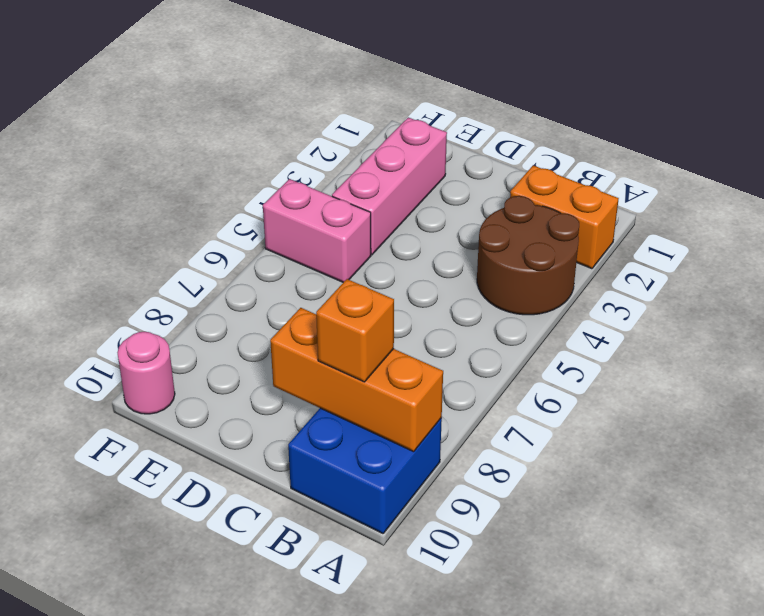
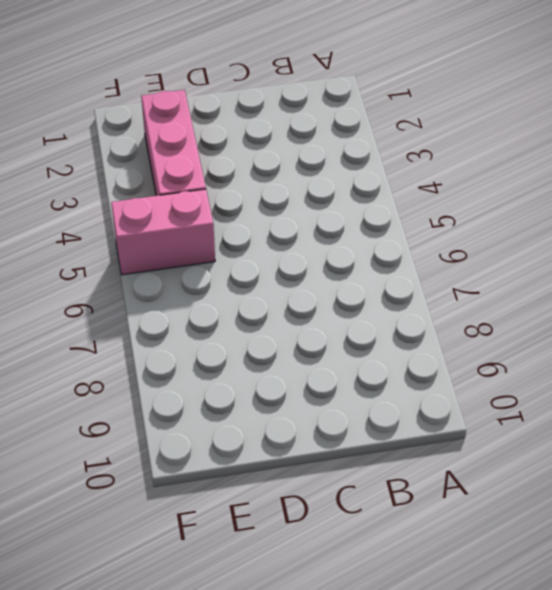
none -> orange 1x2 brick [510,165,619,269]
none -> brown 2x2 round brick [477,196,579,315]

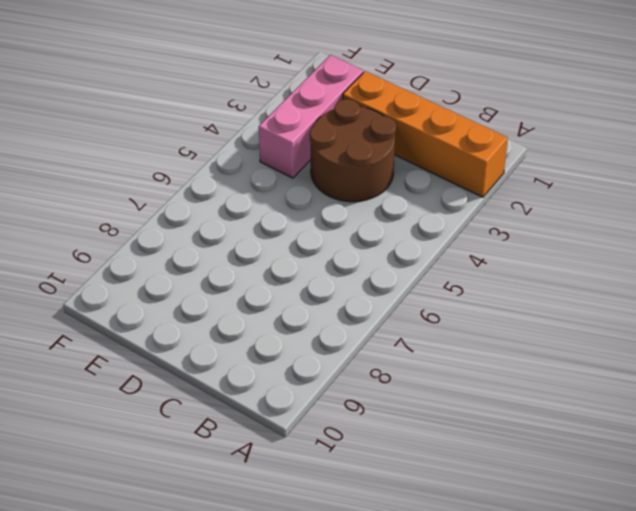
orange 1x4 brick [343,71,508,197] -> orange 1x2 brick [510,165,619,269]
brown 2x2 round brick [310,99,396,202] -> brown 2x2 round brick moved to [477,196,579,315]
none -> blue 2x2 brick [288,408,442,534]
none -> pink 1x2 brick [263,179,371,282]

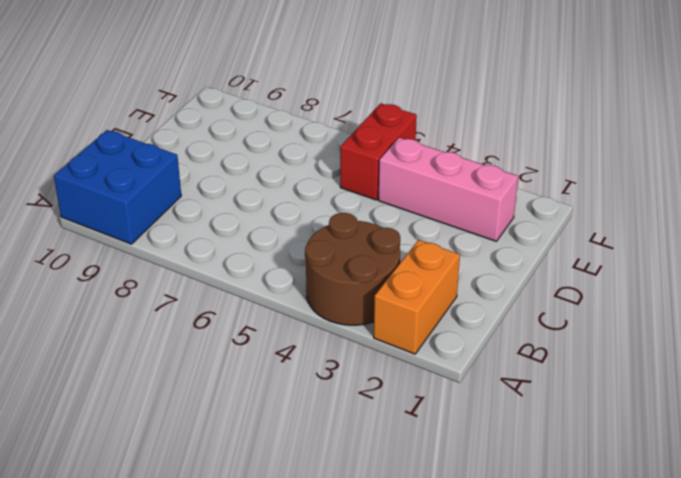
red 1x2 brick [340,103,417,200] -> pink 1x2 brick [263,179,371,282]
none -> pink 1x1 round brick [117,332,175,414]
none -> orange 1x3 brick [270,308,443,452]

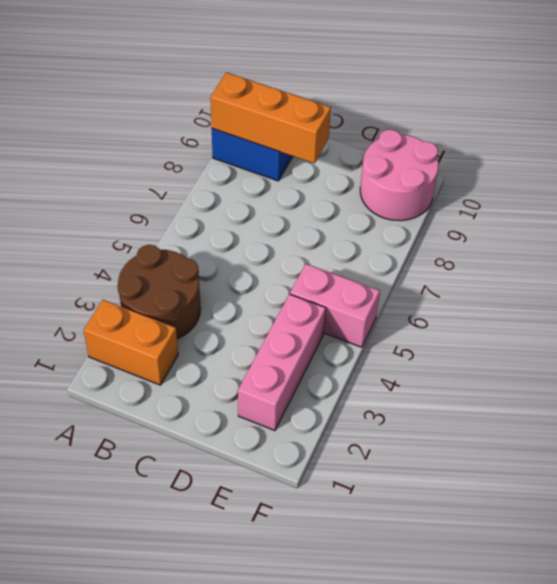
pink 2x2 round brick [360,130,439,221] -> pink 1x1 round brick [117,332,175,414]
none -> orange 1x1 brick [316,279,394,382]

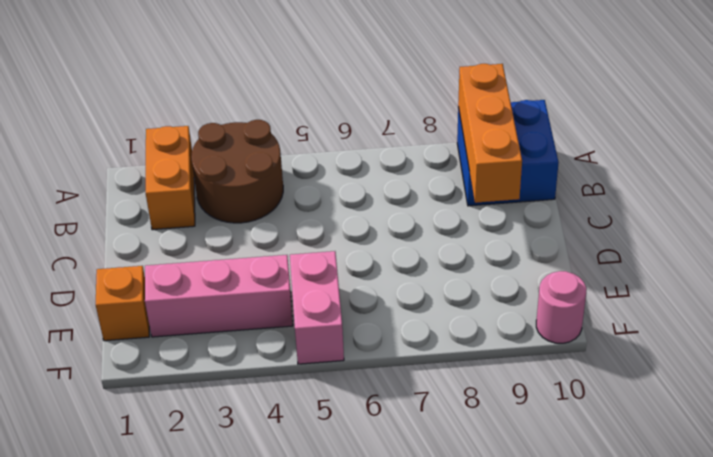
orange 1x1 brick [96,266,149,341] -> orange 1x1 brick moved to [316,279,394,382]

